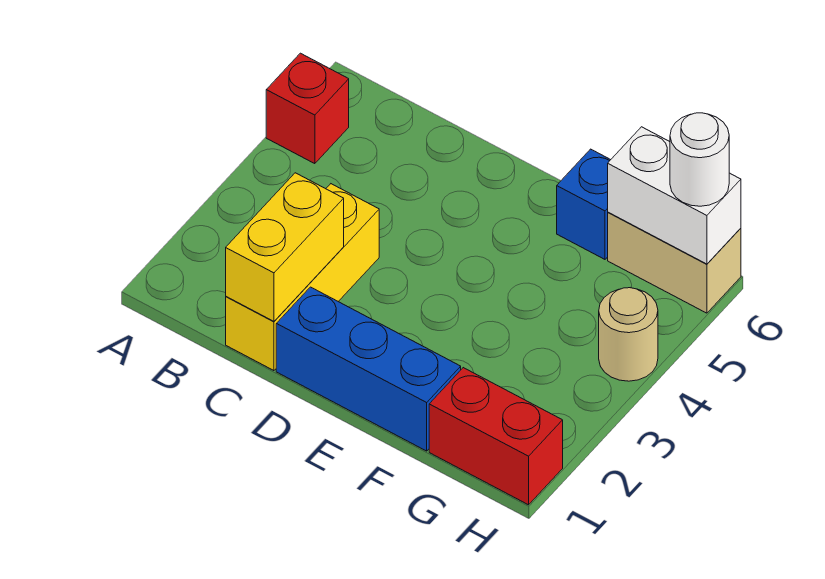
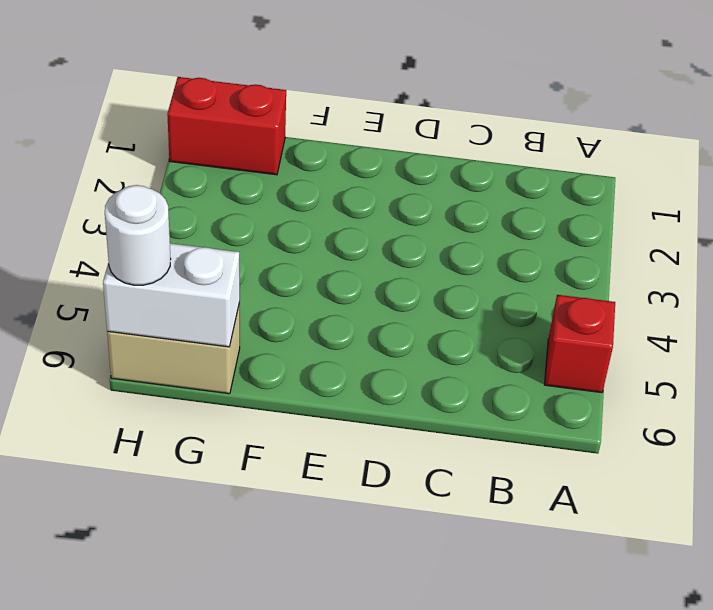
none -> yellow 1x3 brick [226,184,379,371]
none -> blue 1x3 brick [276,287,461,451]

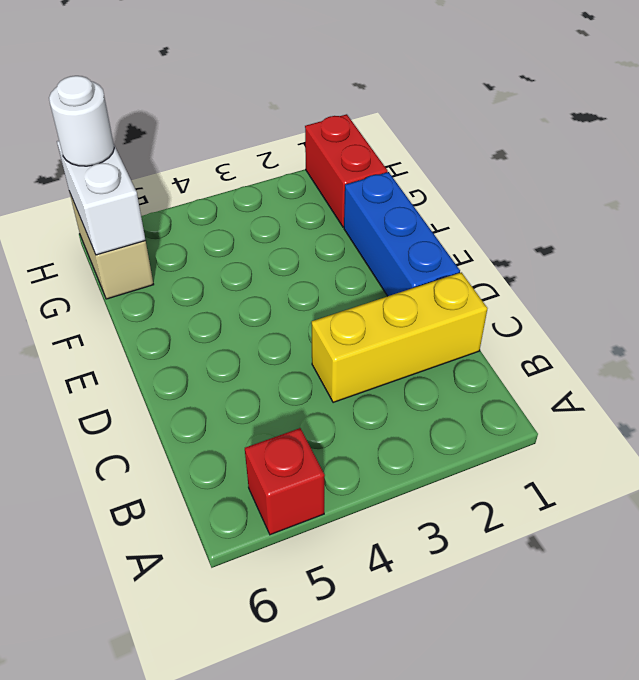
none -> blue 1x1 brick [557,149,610,259]
none -> tan 1x1 round brick [599,288,658,381]

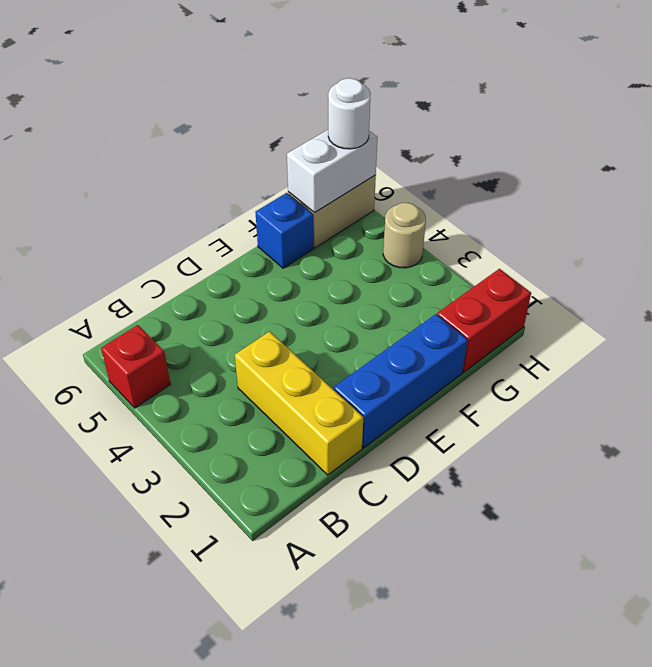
none -> yellow 1x2 brick [226,173,344,321]

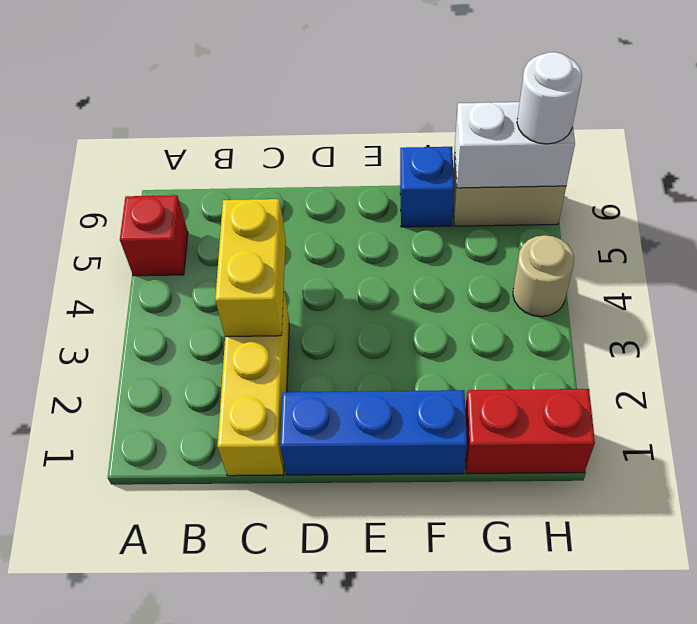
yellow 1x2 brick [215,199,286,337] -> yellow 1x2 brick moved to [226,173,344,321]

